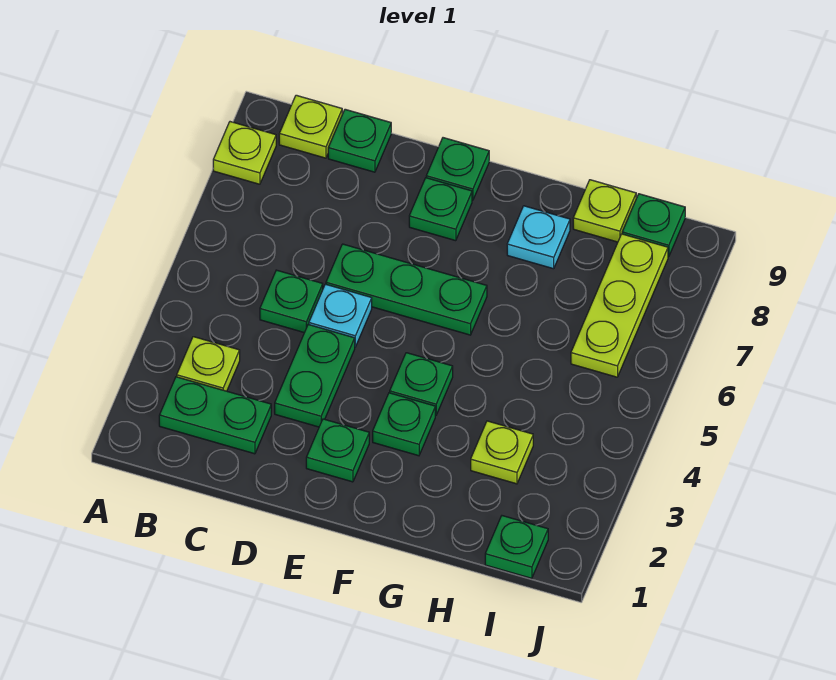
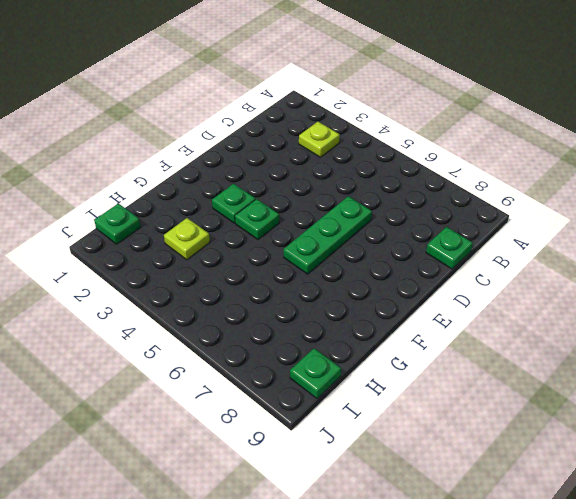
none -> lime 1x1 plate [213,122,276,184]
none -> green 1x2 plate [159,377,271,454]
none -> lime 1x1 plate [279,95,342,158]

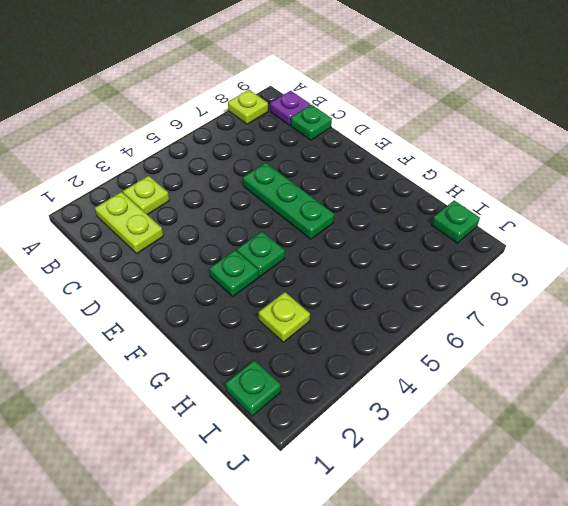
lime 1x2 plate [95,192,163,253] -> green 1x2 plate [159,377,271,454]
purple 1x1 plate [270,91,310,125] -> lime 1x1 plate [279,95,342,158]
none -> green 1x1 plate [260,270,323,333]
none -> green 1x2 plate [275,325,355,427]
none -> cyan 1x1 plate [309,284,372,347]

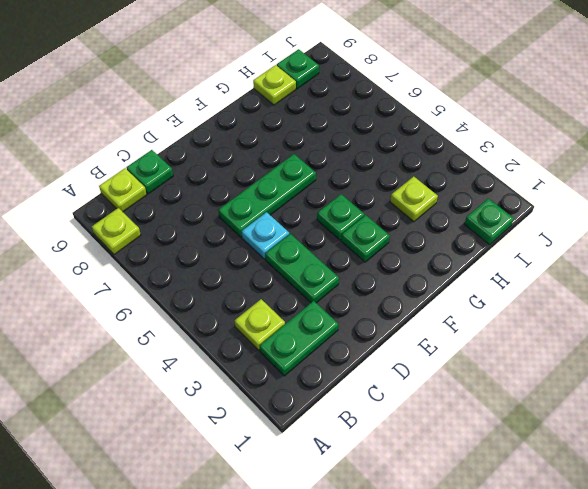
none -> green 1x1 plate [260,270,323,333]
none -> green 1x1 plate [306,419,369,482]
none -> green 1x1 plate [409,178,472,241]

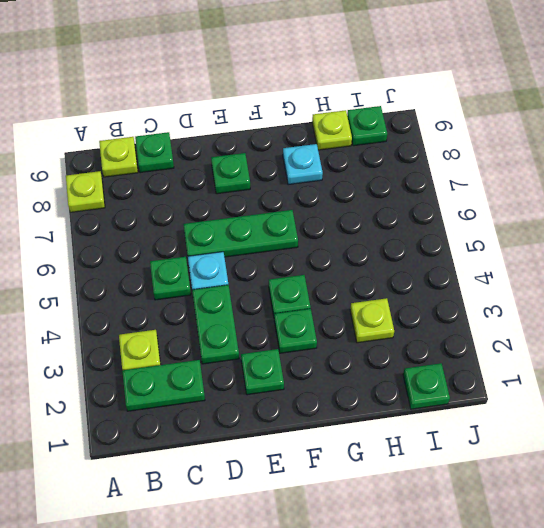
none -> green 1x1 plate [426,138,489,200]
none -> lime 1x3 plate [571,234,668,377]

